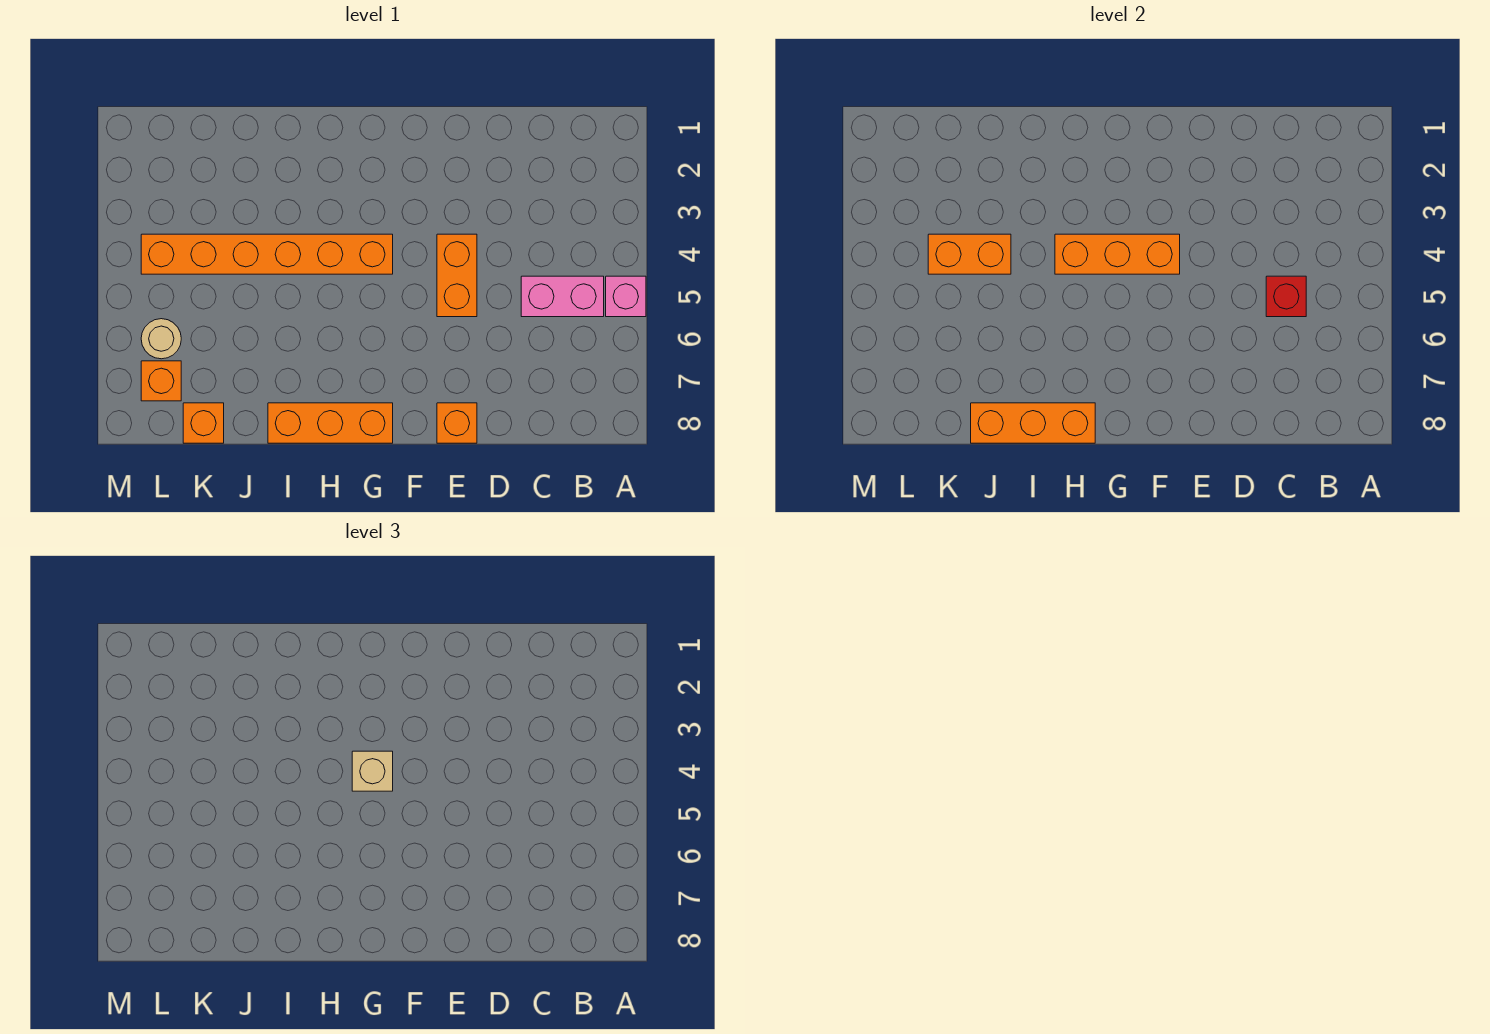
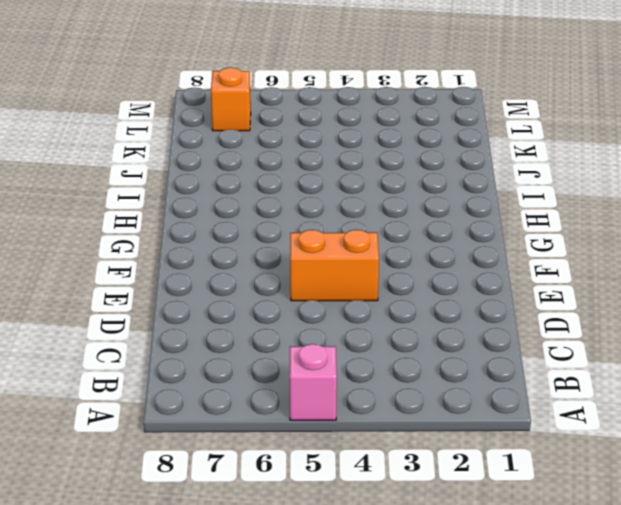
none -> pink 1x2 brick [521,276,604,317]
none -> orange 1x1 brick [437,403,477,443]
none -> orange 1x6 brick [141,234,393,274]

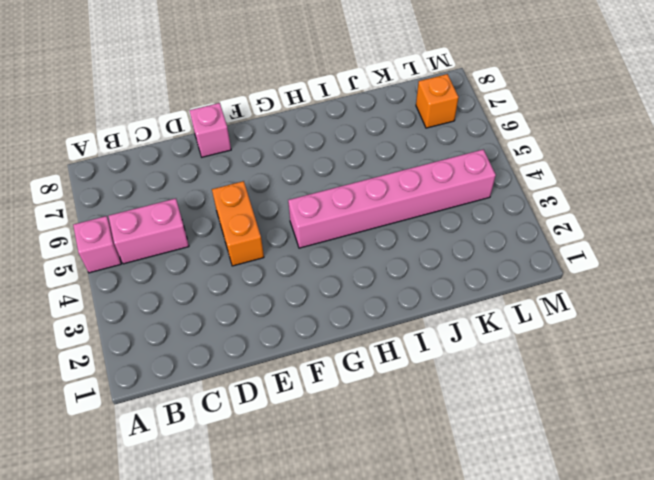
pink 1x1 brick [189,103,231,157] -> orange 1x1 brick [437,403,477,443]
pink 1x6 brick [288,149,496,248] -> orange 1x6 brick [141,234,393,274]
none -> orange 1x3 brick [268,403,393,443]
none -> orange 1x1 brick [183,403,224,443]
none -> tan 1x1 round brick [141,319,181,359]

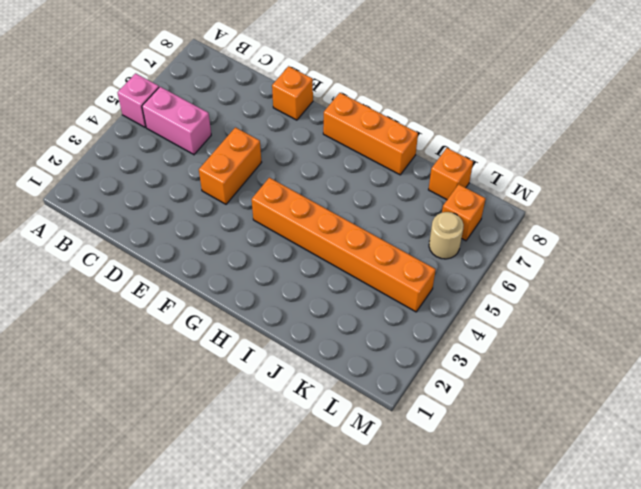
none -> red 1x1 brick [1266,276,1306,317]
none -> orange 1x3 brick [1055,234,1180,274]
none -> orange 1x3 brick [971,403,1095,443]

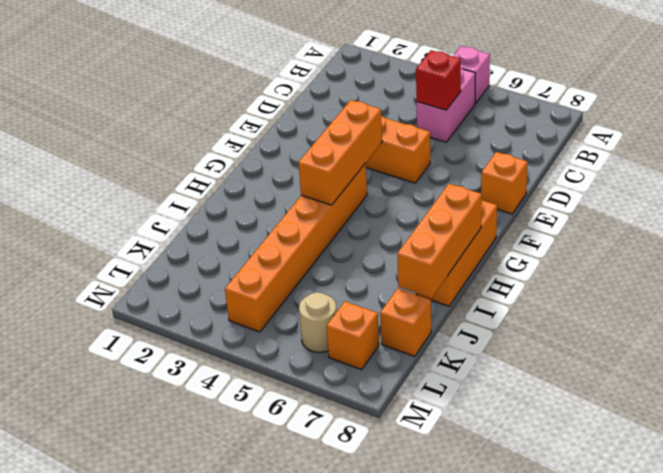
none -> orange 1x2 brick [928,234,1011,274]
none -> tan 1x1 brick [352,751,393,791]

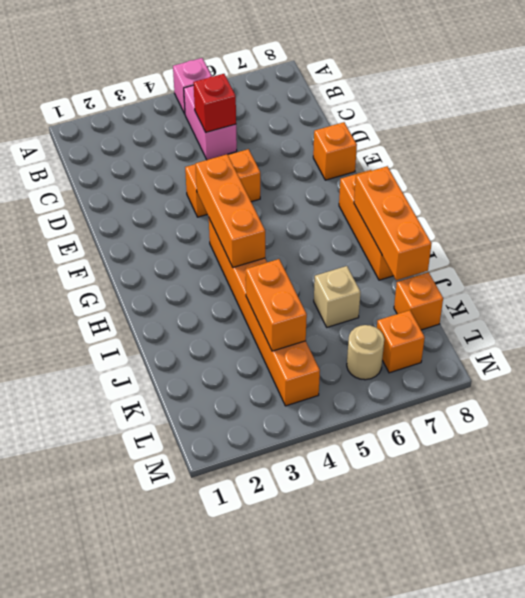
tan 1x1 brick [314,266,360,327] -> tan 1x1 brick moved to [352,751,393,791]

